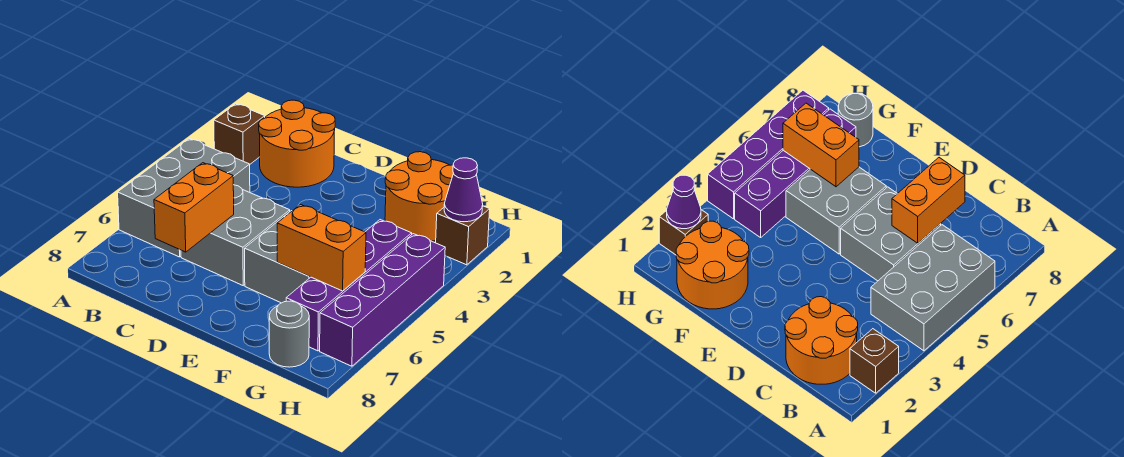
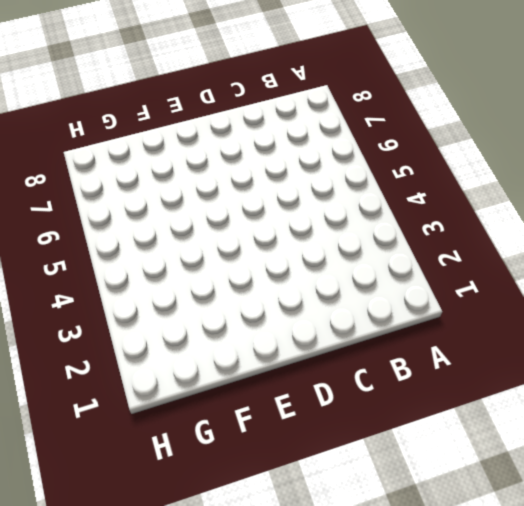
none -> brown 1x1 brick [214,104,265,164]
none -> grey 2x3 brick [118,139,250,257]
none -> orange 2x2 round brick [259,100,335,187]

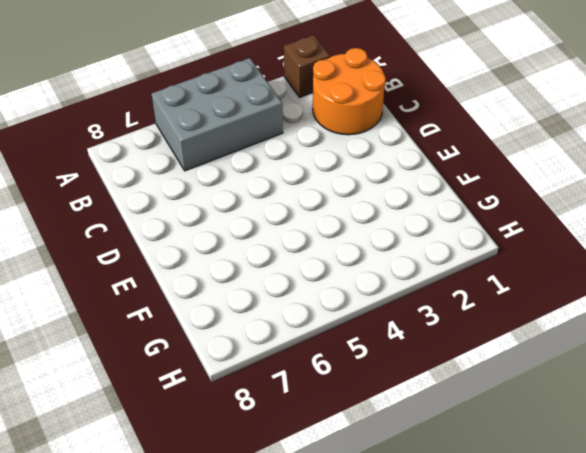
none -> grey 2x2 brick [181,185,290,285]
none -> grey 2x2 brick [245,211,310,303]
none -> orange 2x2 round brick [385,152,454,241]

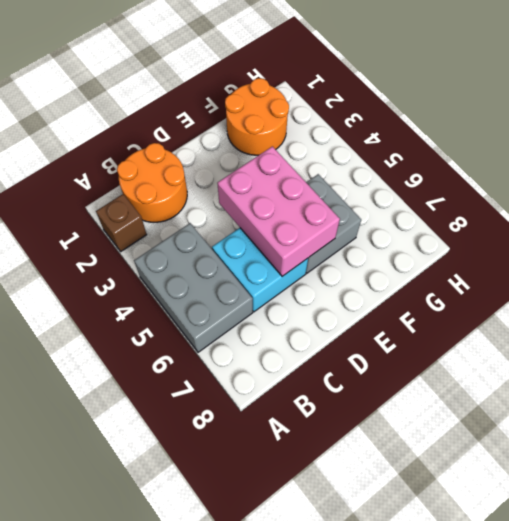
cyan 2x2 brick [212,228,308,312] -> grey 2x2 brick [181,185,290,285]
pink 2x3 brick [217,146,340,276] -> none
none -> purple 1x4 brick [286,220,412,351]
none -> grey 1x1 round brick [269,301,309,367]
none -> brown 1x1 brick [436,206,490,265]

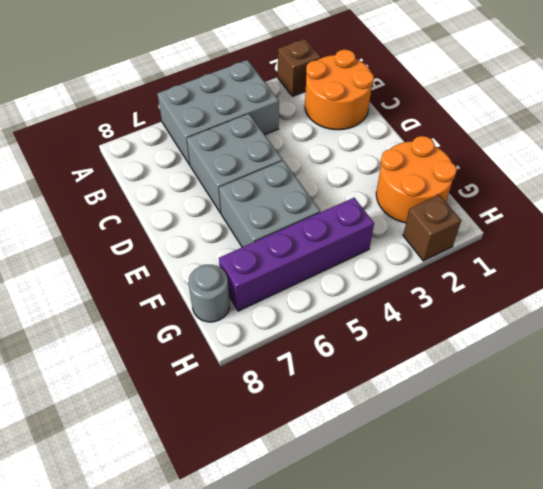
none -> purple 1x4 brick [320,234,445,366]
none -> orange 1x2 brick [154,163,234,252]
none -> orange 1x2 brick [277,205,366,291]

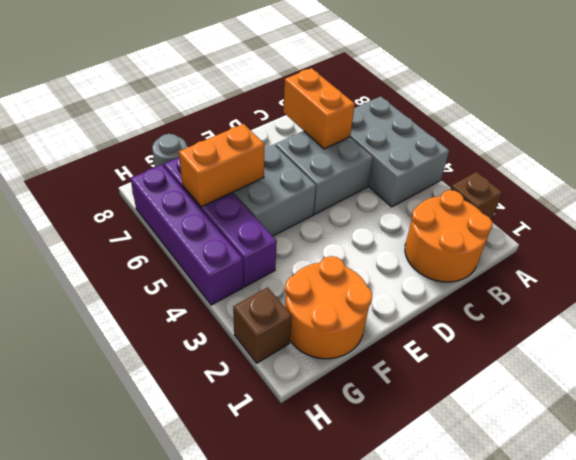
none -> purple 1x1 cone [444,158,483,222]

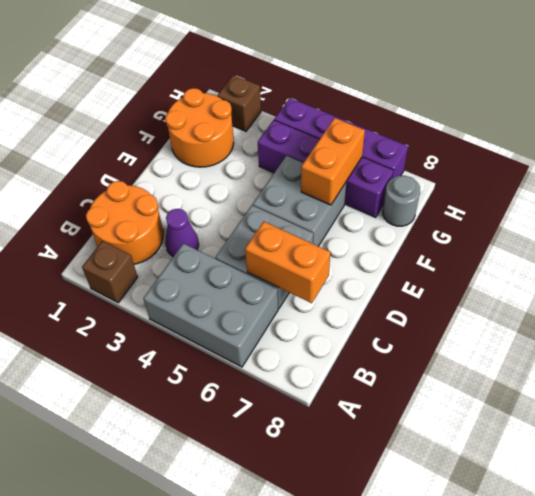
purple 1x1 cone [165,209,199,257] -> purple 1x1 cone moved to [444,158,483,222]

